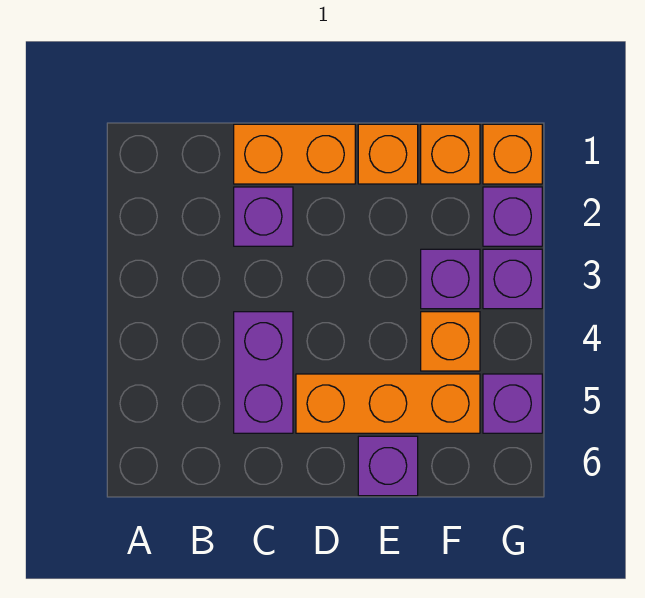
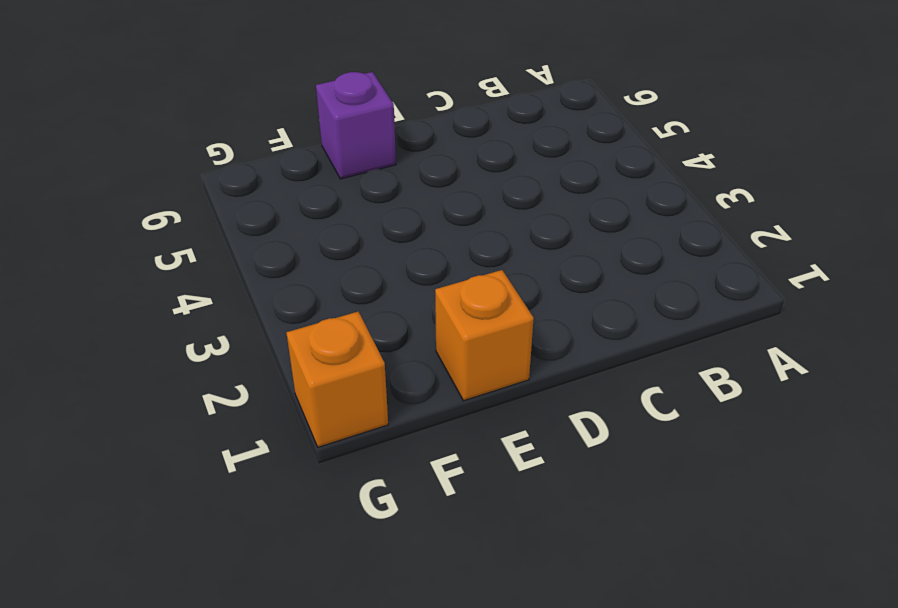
none -> orange 1x2 brick [234,124,355,184]
none -> purple 1x1 brick [234,187,293,246]
none -> purple 1x2 brick [234,312,293,433]

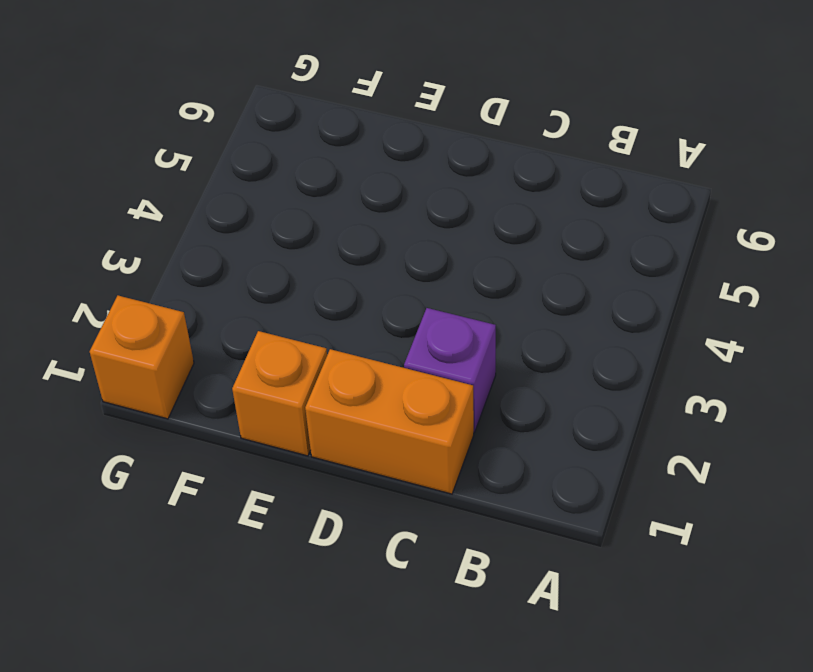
none -> purple 1x2 brick [234,312,293,433]
none -> orange 1x3 brick [296,374,480,433]
none -> purple 1x1 brick [358,436,418,496]

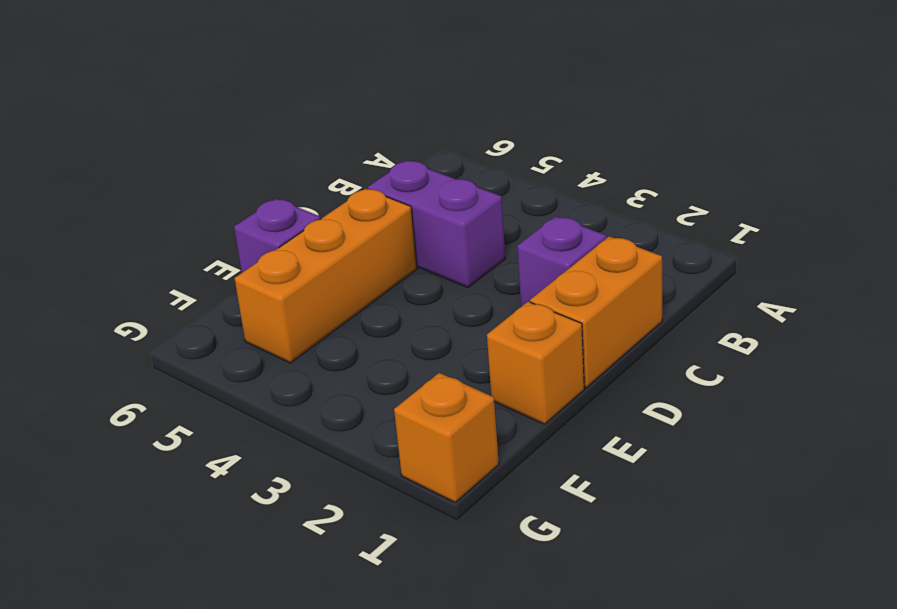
none -> orange 1x1 brick [421,124,480,184]
none -> purple 1x1 brick [421,249,480,309]
none -> orange 1x1 brick [421,312,480,371]

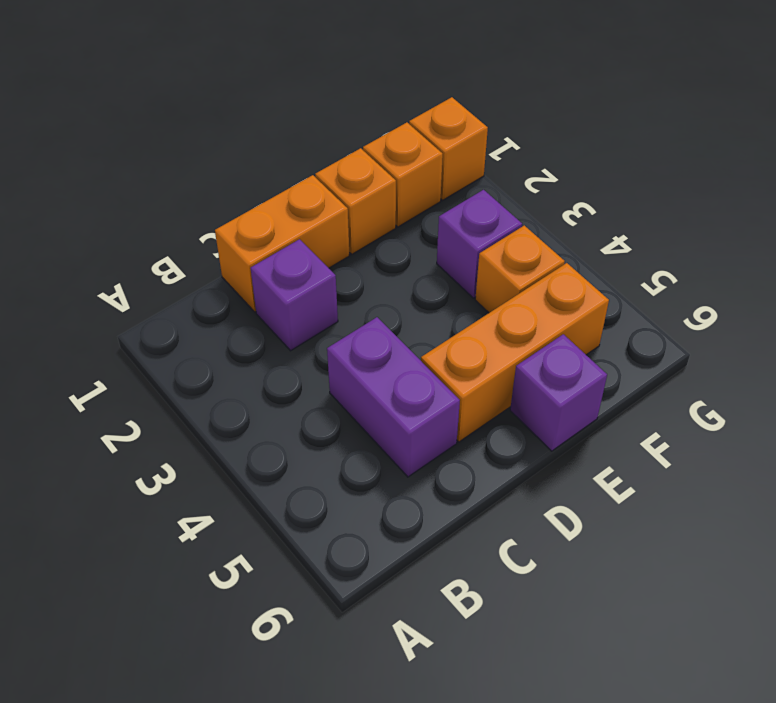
none -> purple 1x1 brick [483,187,542,246]
none -> purple 1x1 brick [483,249,542,309]
none -> purple 1x1 brick [483,374,542,433]

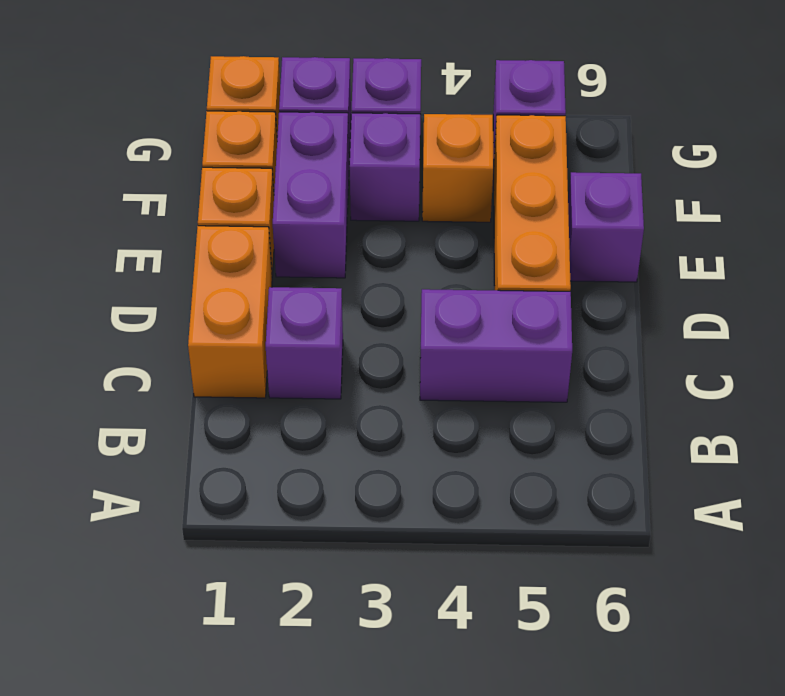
purple 1x2 brick [273,112,349,278] -> none

